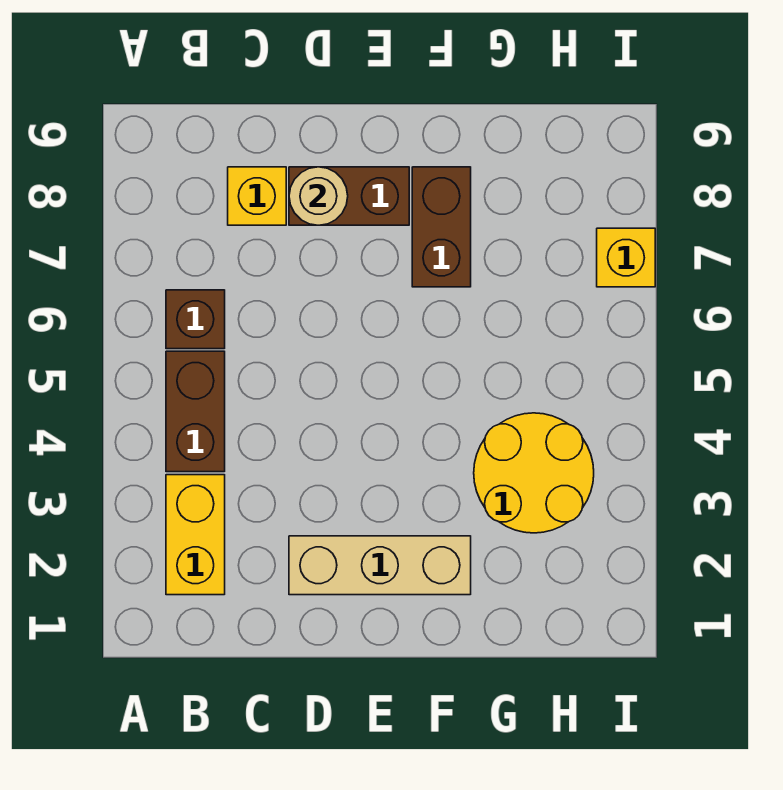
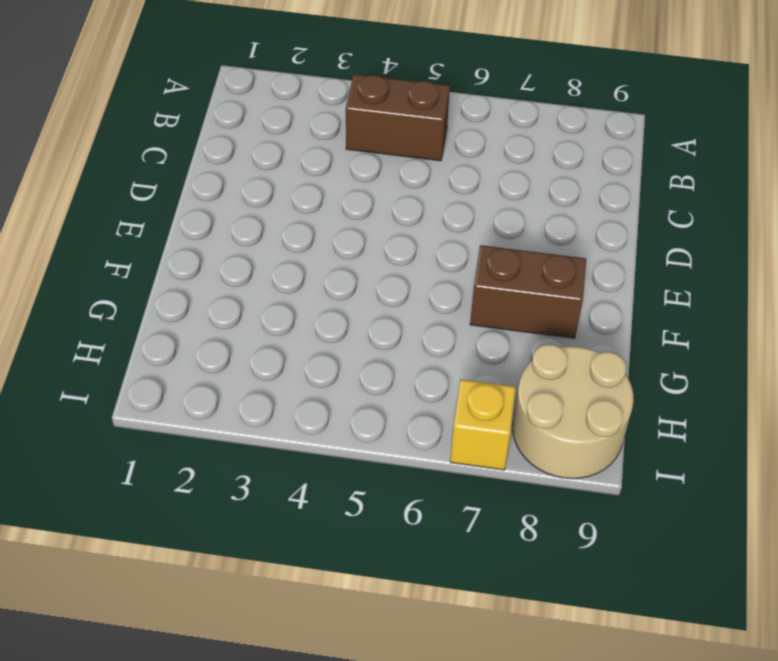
tan 2x2 round brick [513,345,634,479] -> none
none -> yellow 1x2 brick [166,475,225,595]
none -> brown 1x1 brick [166,290,225,349]

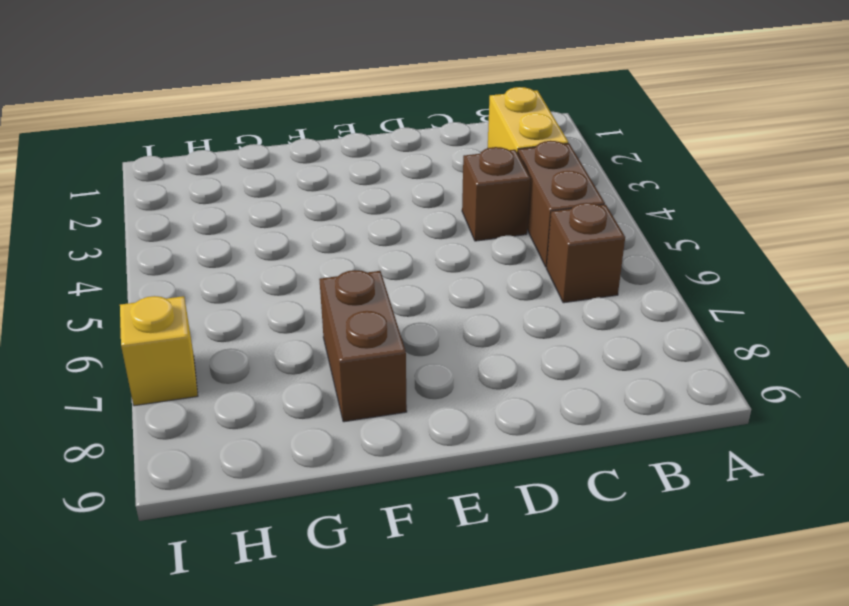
brown 1x1 brick [462,147,530,241] -> none
none -> yellow 1x1 brick [228,167,286,225]
none -> tan 1x3 brick [289,536,471,595]

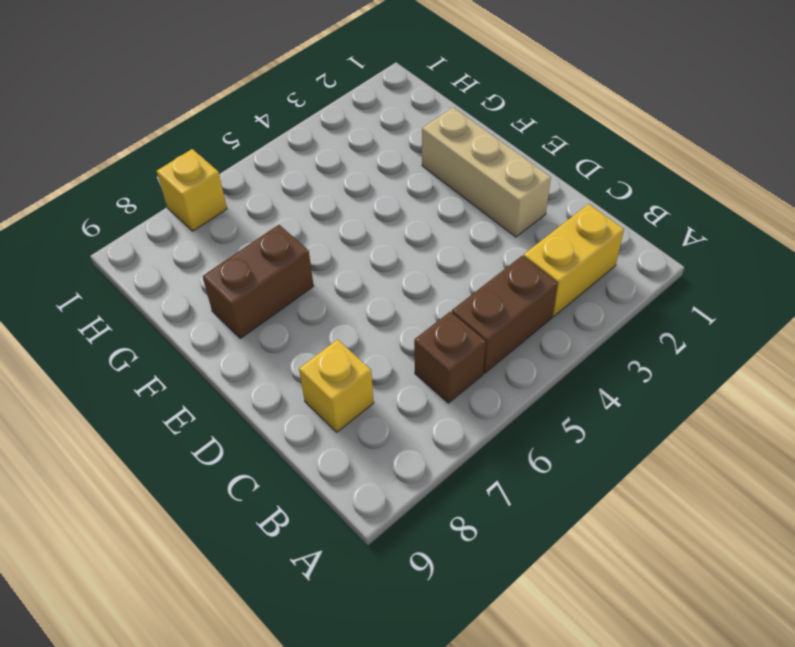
none -> brown 1x2 brick [289,167,409,225]
none -> yellow 2x2 round brick [474,413,594,533]

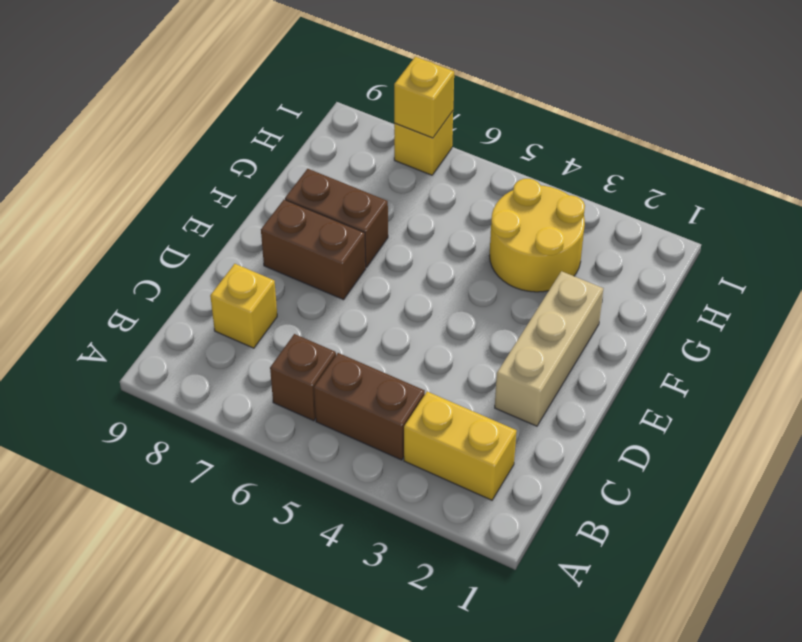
brown 1x2 brick [261,200,366,300] -> brown 1x2 brick turned to [289,167,409,225]
yellow 1x1 brick [394,57,454,138] -> none
none -> tan 1x1 round brick [289,167,348,225]

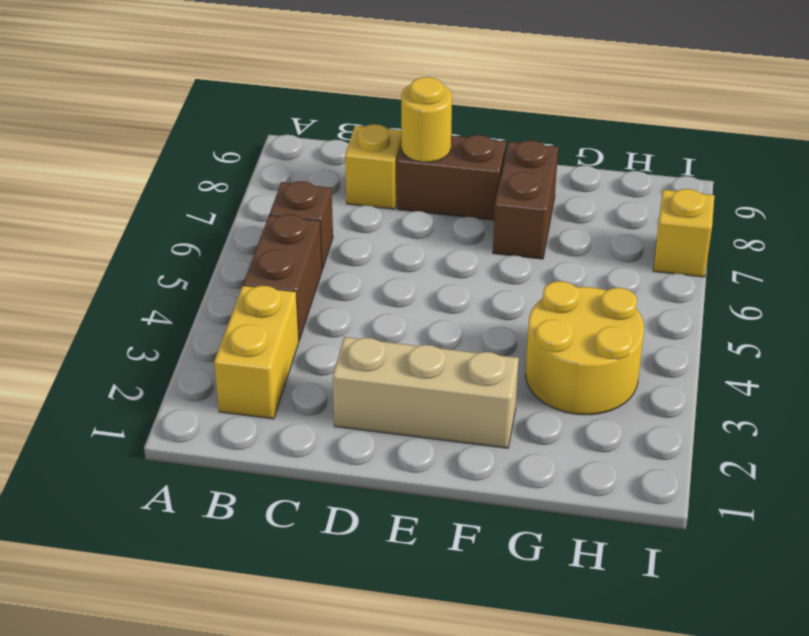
yellow 1x1 round brick [401,77,452,162] -> tan 1x1 round brick [289,167,348,225]

